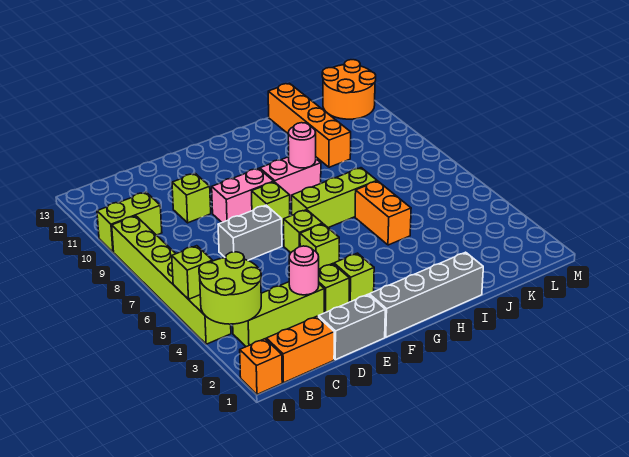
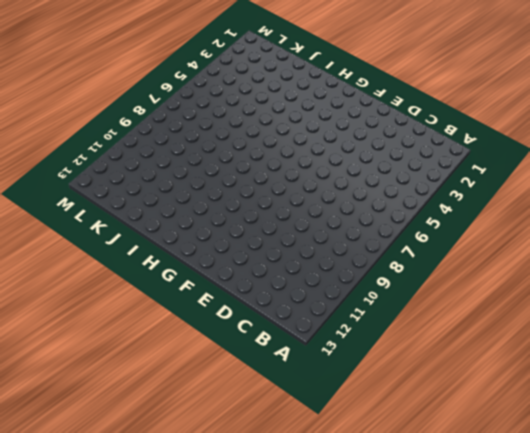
none -> orange 1x1 brick [240,339,282,394]
none -> lime 1x6 brick [112,216,231,344]
none -> lime 1x2 brick [97,192,162,252]

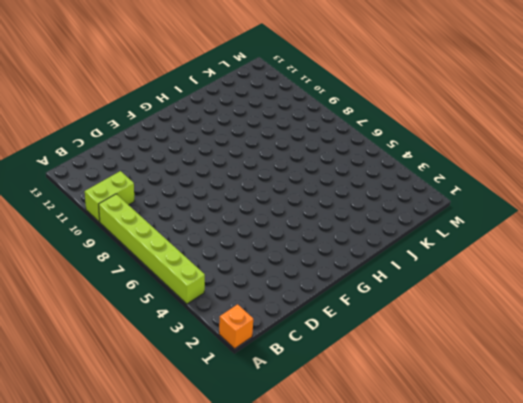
none -> orange 1x2 brick [266,316,334,383]
none -> lime 1x3 brick [233,282,324,347]
none -> grey 1x2 brick [319,295,385,360]

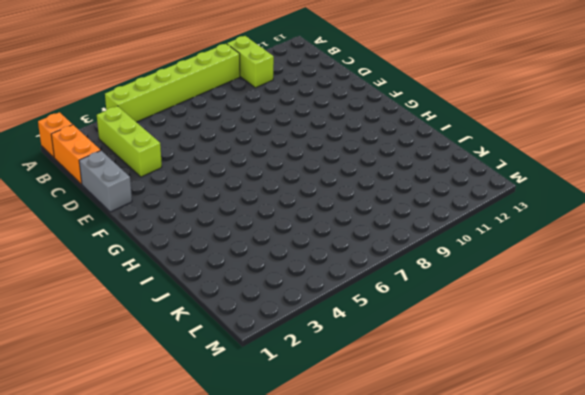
none -> grey 1x2 brick [218,205,282,260]
none -> lime 1x1 brick [172,174,211,223]
none -> lime 1x1 brick [319,264,349,313]

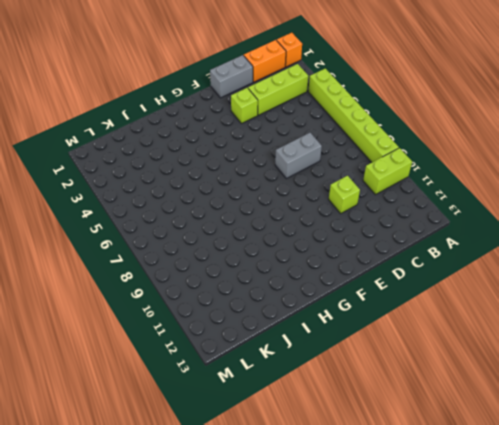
none -> pink 1x2 brick [212,168,274,222]
none -> grey 1x4 brick [369,252,483,337]
none -> lime 1x1 brick [334,253,374,302]

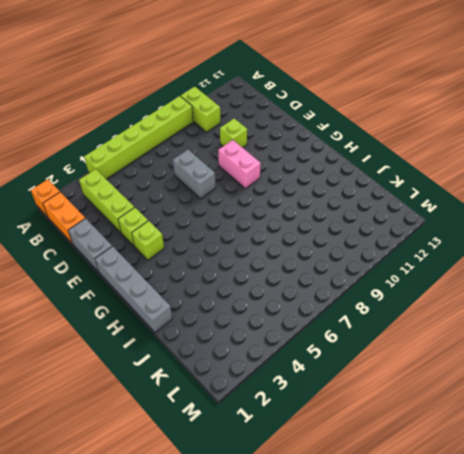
none -> lime 1x1 brick [300,224,339,269]
none -> lime 1x1 brick [284,210,323,253]
none -> lime 1x1 brick [252,182,290,226]

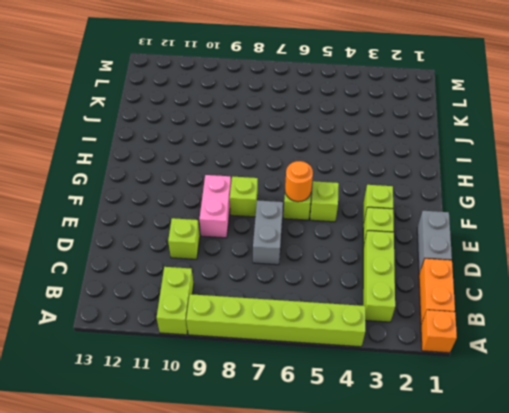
orange 1x1 round brick [285,161,313,202] -> none
none -> grey 1x4 brick [369,252,483,337]
none -> lime 1x3 brick [292,168,377,228]
none -> pink 1x2 brick [260,157,321,202]

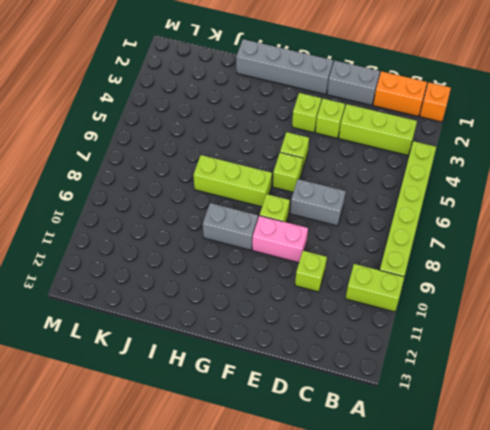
grey 1x2 brick [203,203,258,250] -> pink 1x2 brick [260,157,321,202]
none -> orange 1x2 brick [355,181,411,245]
none -> orange 1x4 brick [268,83,351,167]
none -> orange 2x2 round brick [322,60,376,119]

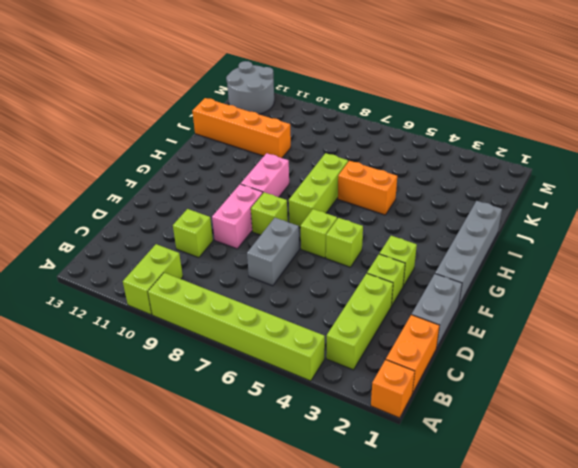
grey 2x2 round brick [226,61,274,114] -> orange 2x2 round brick [322,60,376,119]
none -> lime 2x2 round brick [199,252,261,324]
none -> lime 1x1 brick [172,246,212,299]
none -> pink 1x1 round brick [289,246,319,295]

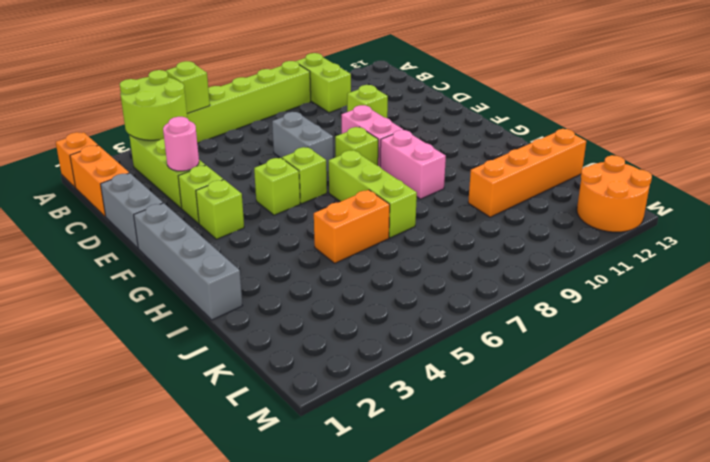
none -> pink 1x1 round brick [288,123,316,168]

